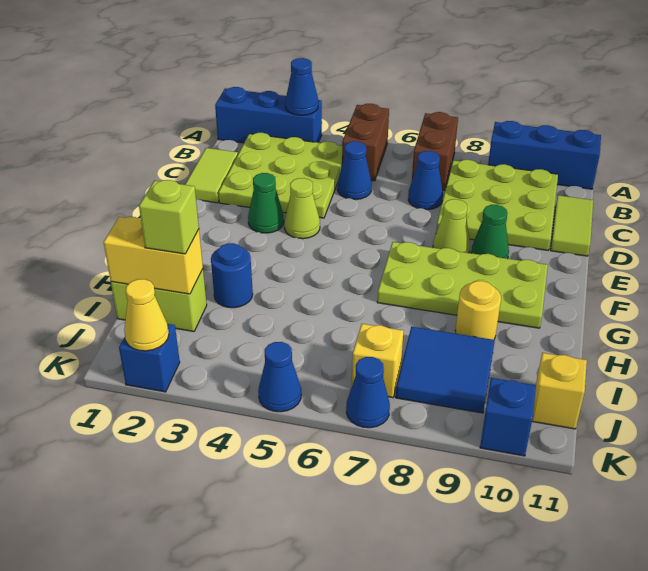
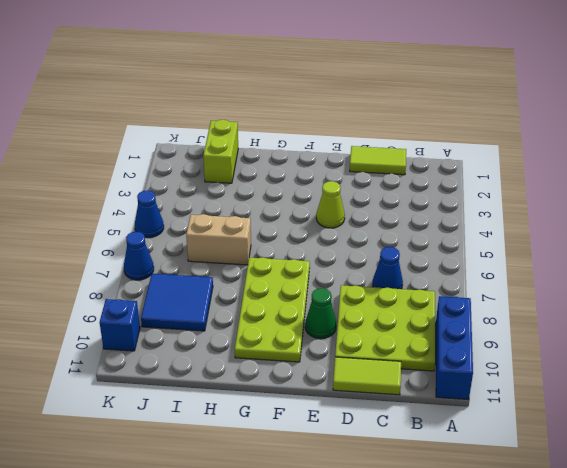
tan 1x2 brick [186,214,251,265] -> none
none -> blue 1x3 brick [215,87,322,143]
none -> brown 1x2 brick [342,104,389,181]
none -> brown 1x2 brick [412,112,458,190]

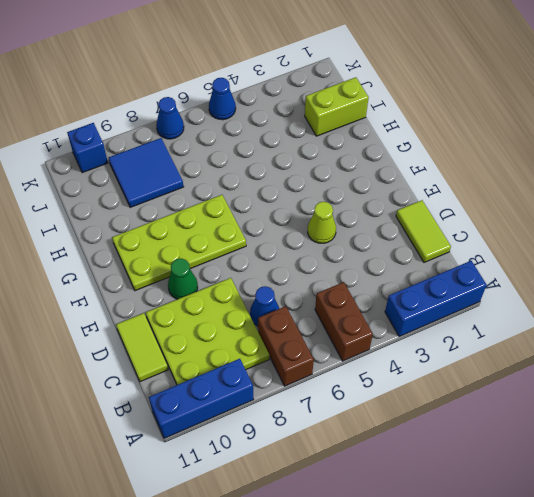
none -> lime 3x3 plate [219,133,342,218]
none -> blue 1x1 cone [337,141,372,200]
none -> green 1x1 cone [248,173,284,233]

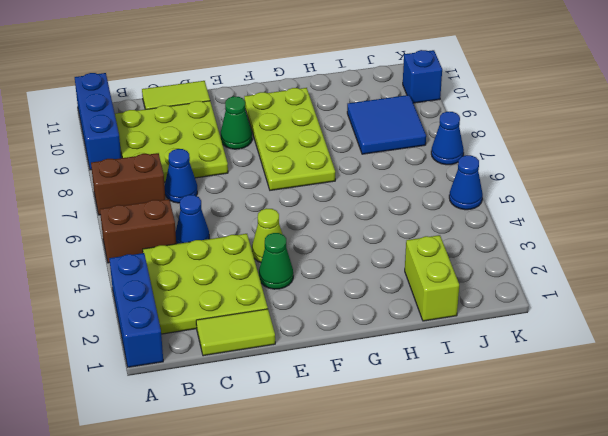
none -> lime 1x1 cone [433,199,470,253]
none -> blue 1x1 round brick [211,243,253,308]
none -> yellow 1x1 round brick [455,281,501,340]

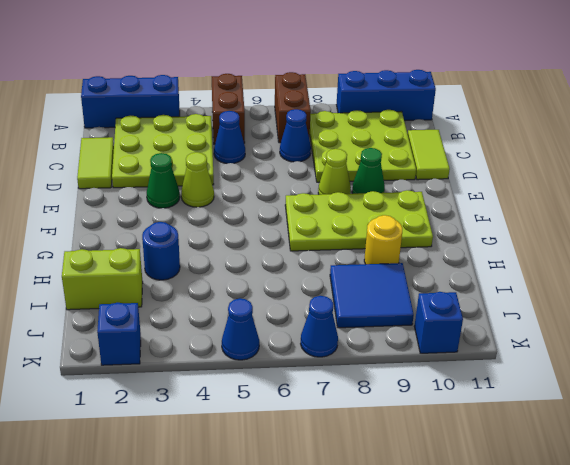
none -> yellow 1x1 brick [352,324,403,398]
none -> yellow 1x1 brick [532,353,587,429]
none -> blue 1x1 cone [285,58,318,115]

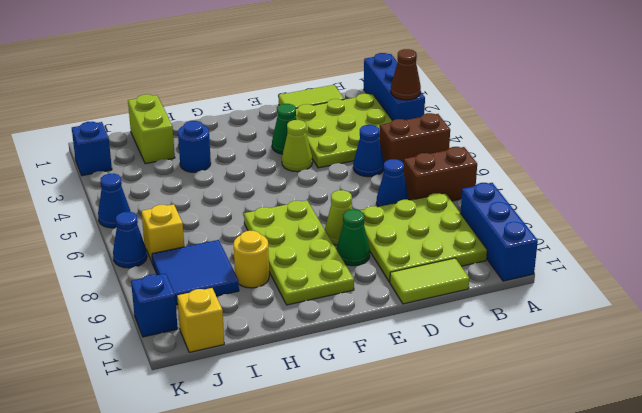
brown 1x1 cone [391,49,421,100] -> blue 1x1 cone [285,58,318,115]
none -> yellow 1x2 brick [104,217,203,294]
none -> yellow 1x1 cone [124,279,169,351]
none -> lime 1x1 brick [139,180,199,254]

